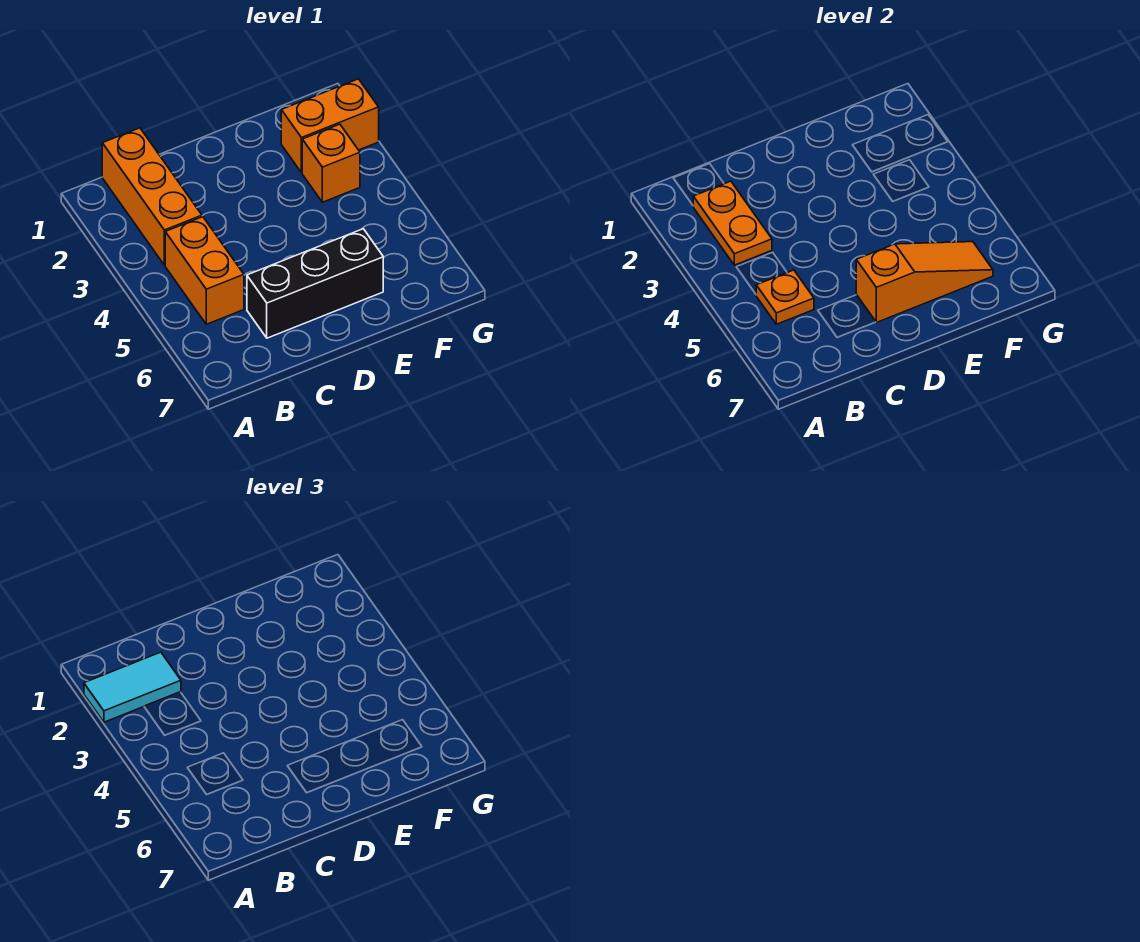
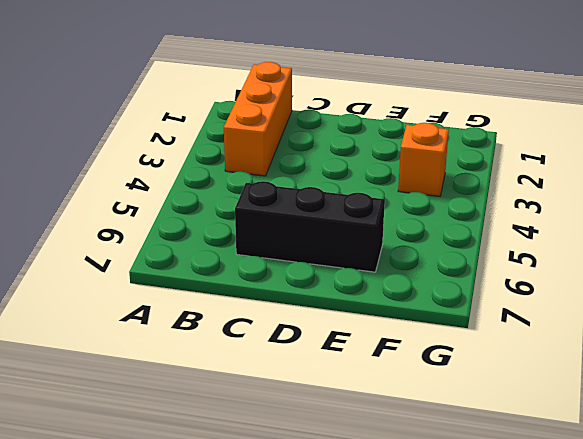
none -> orange 1x2 brick [165,217,244,324]
none -> orange 1x2 brick [281,79,379,173]

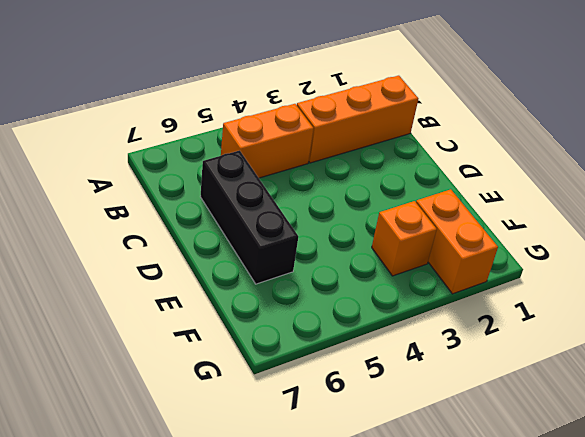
none -> orange 1x2 plate [693,181,772,265]
none -> orange 1x1 plate [756,270,814,324]

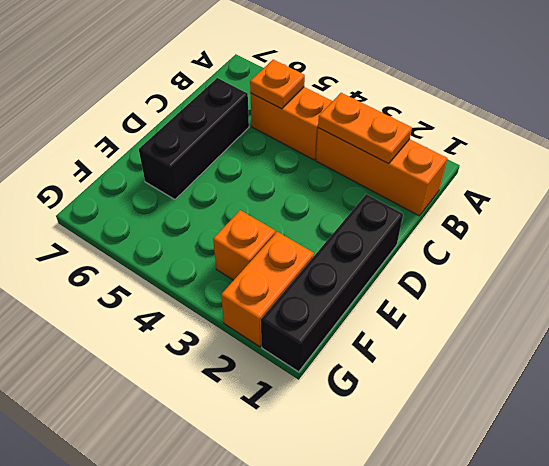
black 1x4 brick [261,194,403,372] -> none
none -> orange 1x3 slope [856,242,993,322]
none -> cyan 1x2 tile [84,652,181,722]

